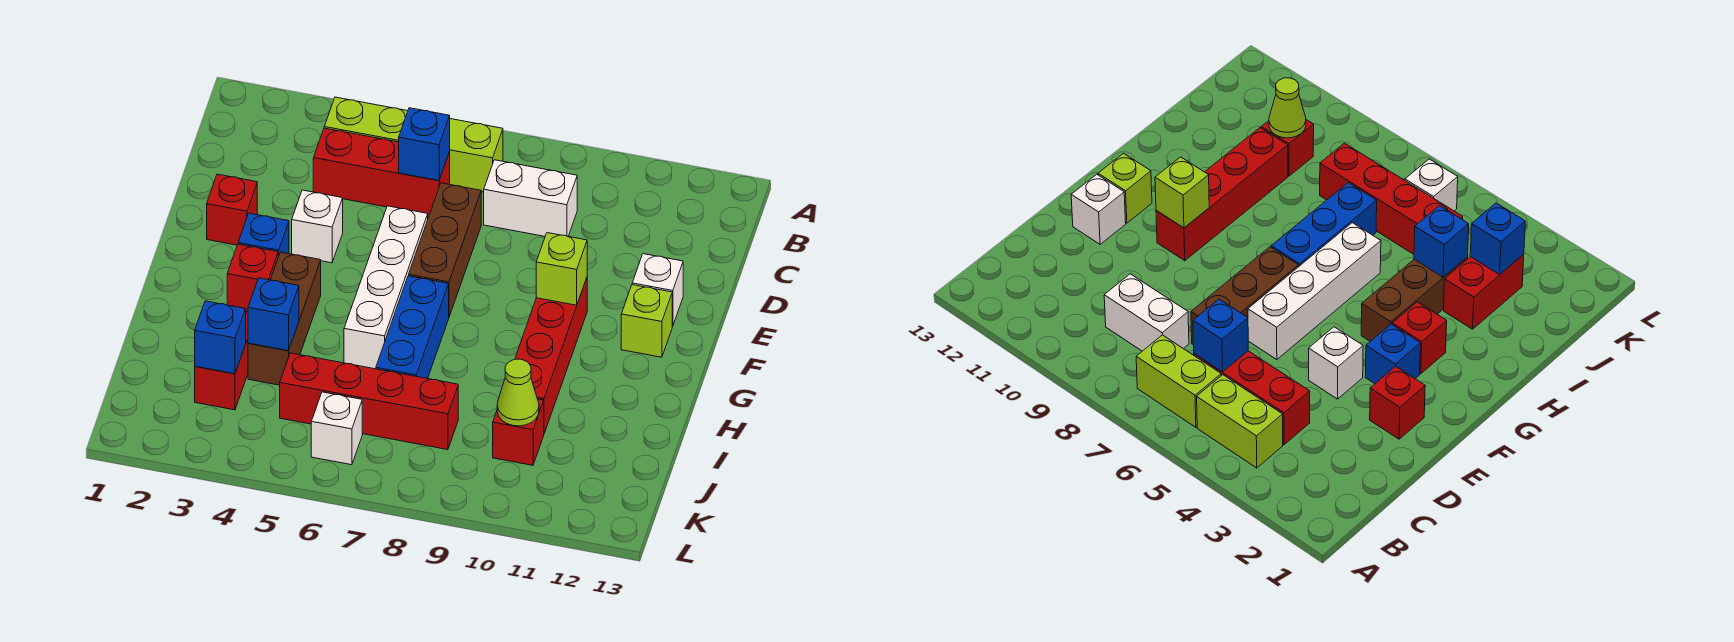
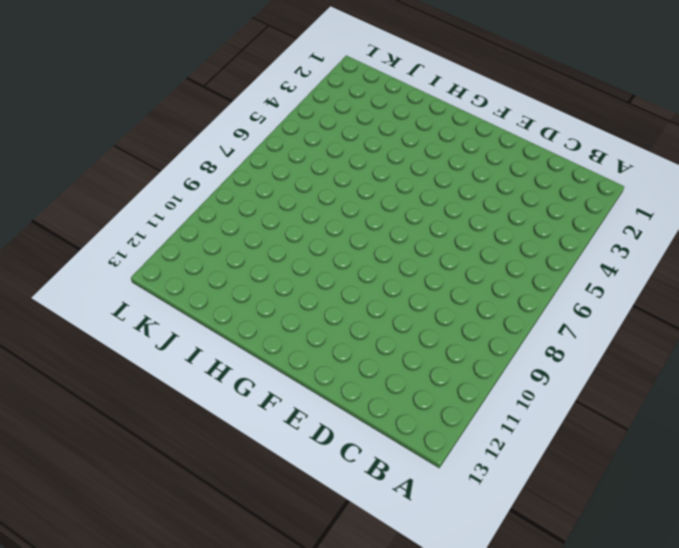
none -> lime 1x2 brick [324,97,408,142]
none -> lime 1x2 brick [450,119,503,192]
none -> red 1x3 brick [313,128,450,215]

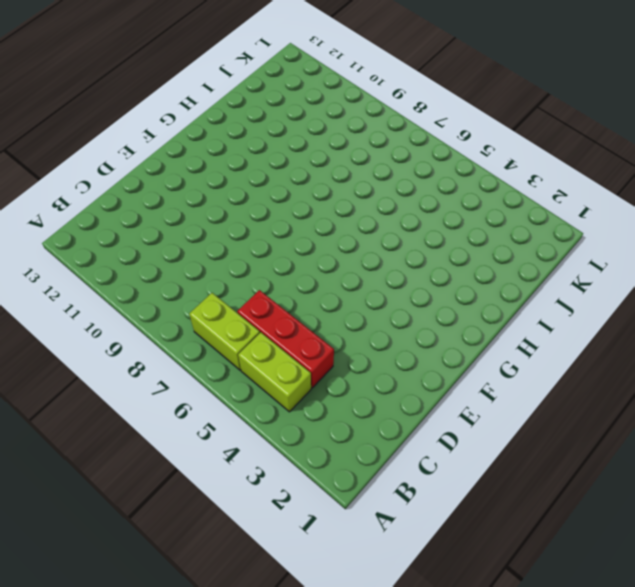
none -> white 1x2 brick [484,160,577,236]
none -> brown 1x3 brick [409,183,481,317]
none -> red 1x1 brick [207,174,257,245]

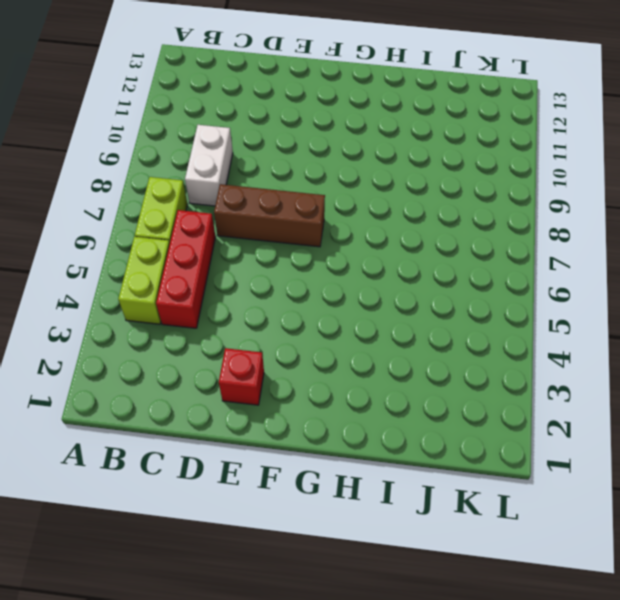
none -> white 1x1 brick [292,190,343,263]
none -> white 1x4 brick [344,206,428,369]
none -> white 1x1 brick [632,254,683,326]

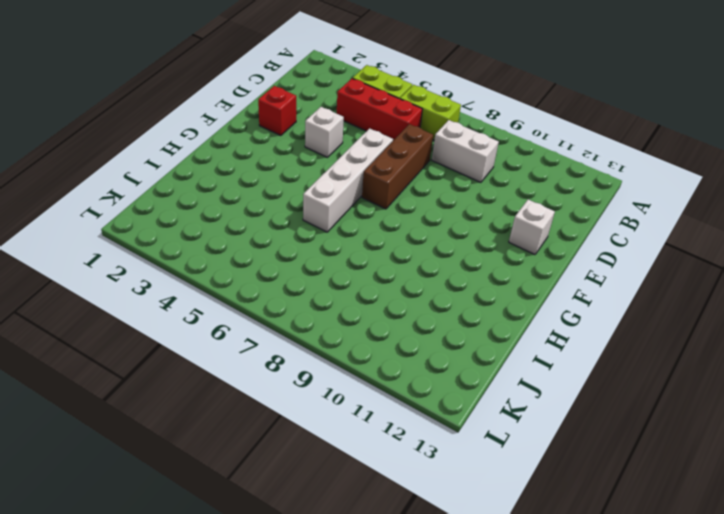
none -> blue 1x1 brick [238,213,289,257]
none -> red 1x4 brick [515,278,587,433]
none -> lime 1x1 brick [621,285,672,357]

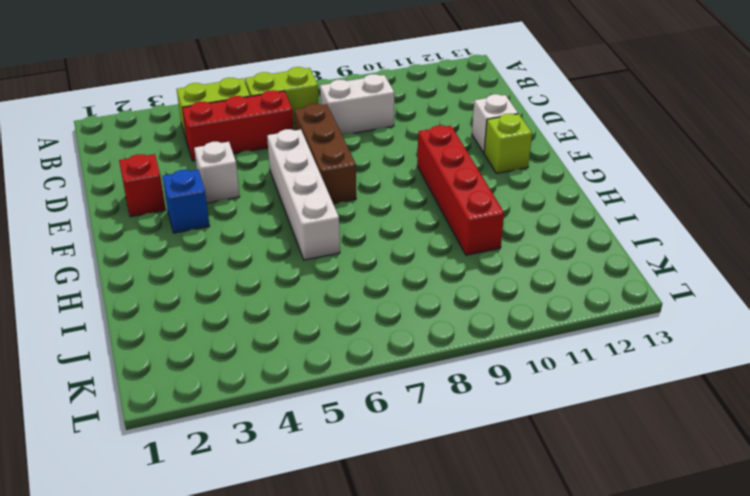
none -> red 1x1 brick [227,244,278,312]
none -> brown 1x3 brick [248,252,321,385]
none -> blue 1x3 brick [376,276,449,379]

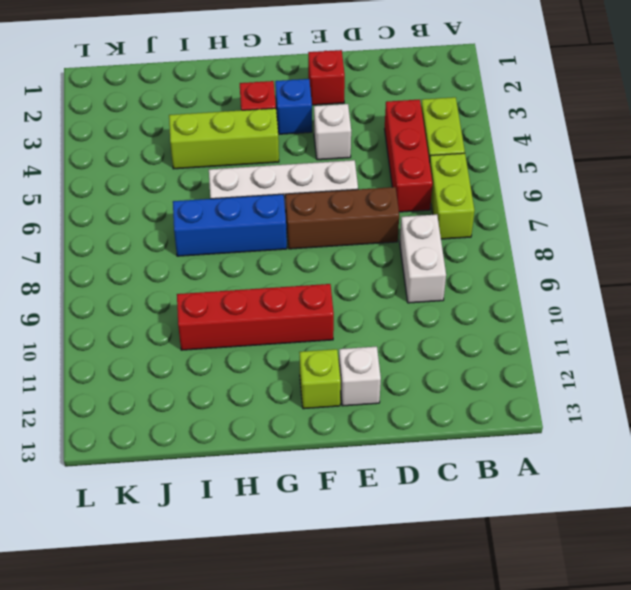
lime 1x3 brick [169,108,279,169] -> brown 1x3 brick [248,252,321,385]
none -> red 1x2 brick [195,312,248,410]
none -> red 1x4 brick [280,353,458,450]
none -> red 1x1 brick [493,399,544,465]

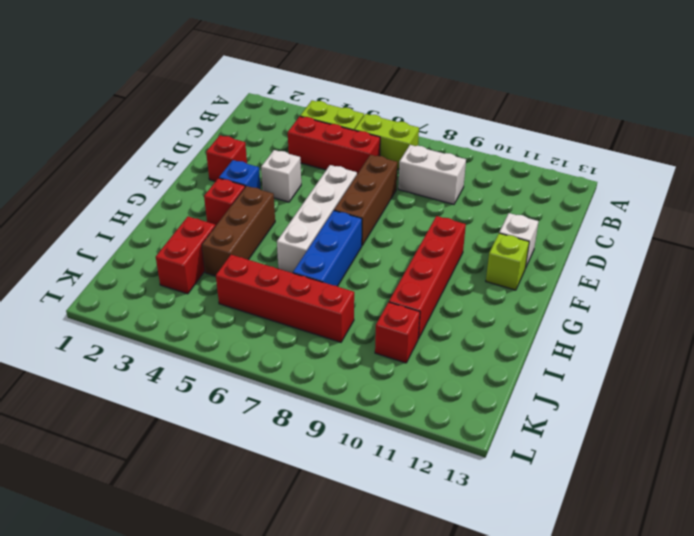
none -> white 1x1 brick [311,392,362,465]
none -> blue 1x1 brick [399,108,450,181]
none -> lime 1x1 brick [536,233,587,305]

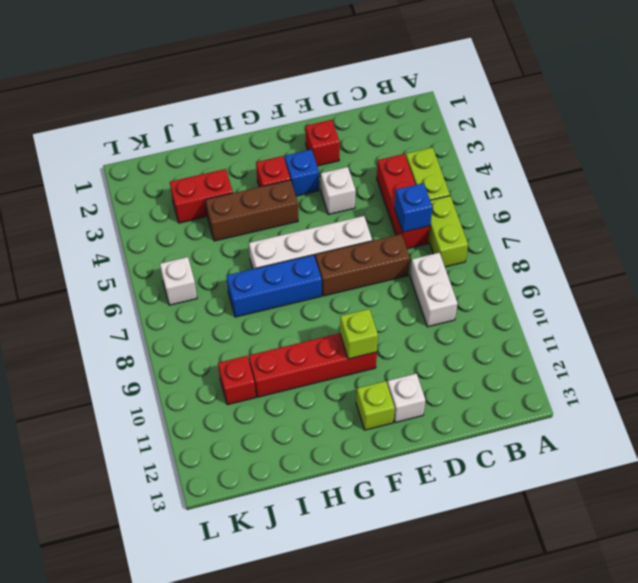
none -> red 1x4 brick [280,353,458,450]
none -> blue 1x1 brick [248,278,299,351]
none -> blue 1x1 brick [195,301,246,374]

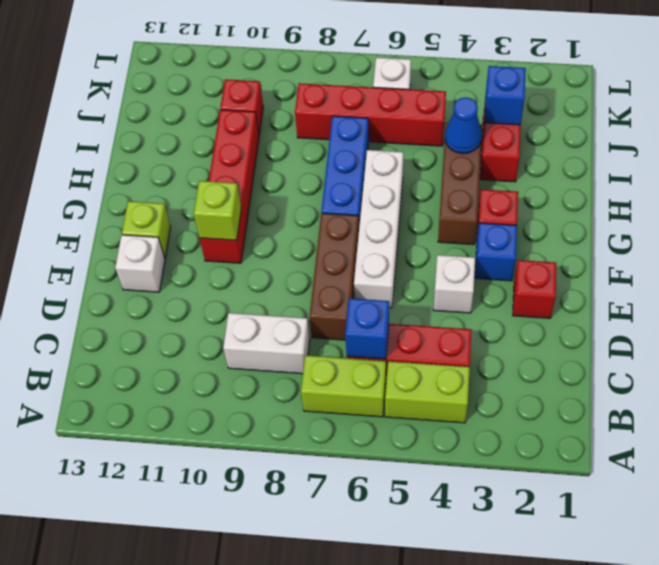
blue 1x1 cone [445,97,482,154] -> blue 1x1 brick [248,278,299,351]
none -> lime 1x1 cone [497,359,539,426]

